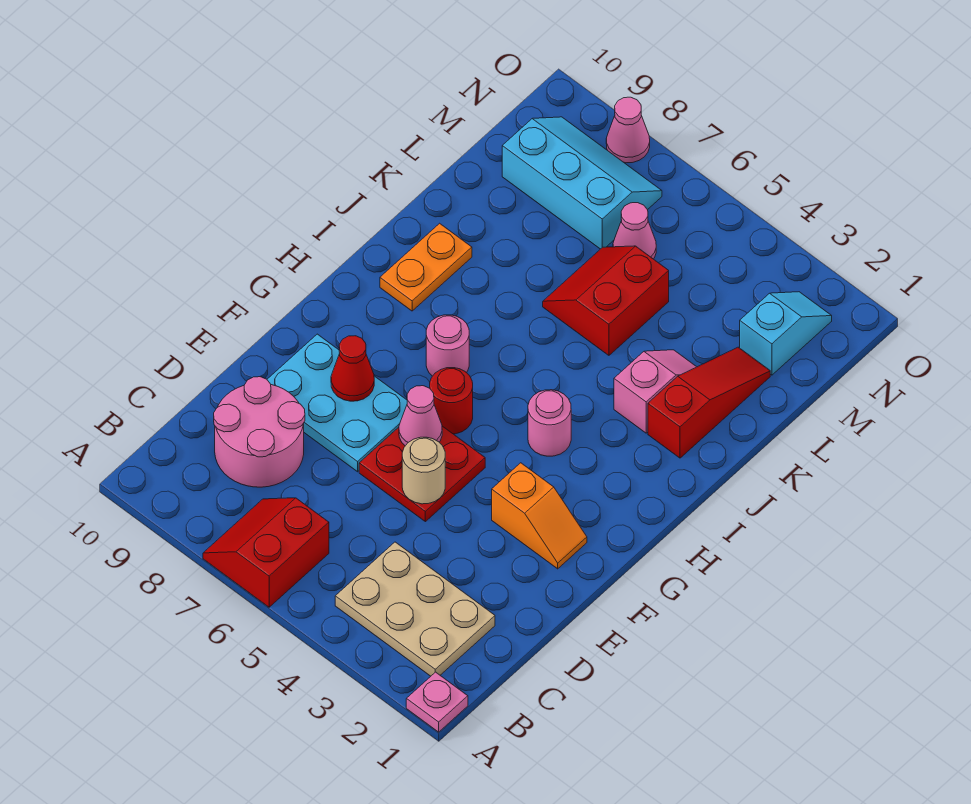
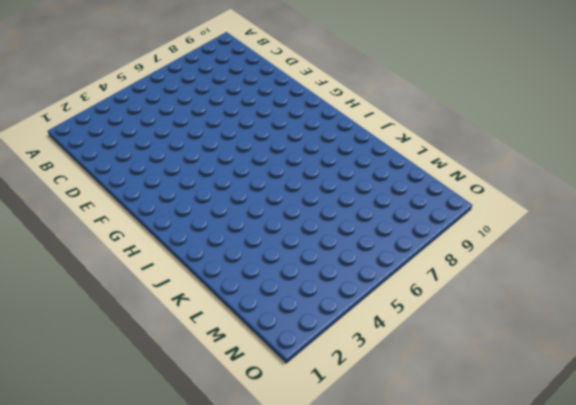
none -> pink 1x1 plate [406,672,468,732]
none -> red 2x2 slope [203,498,329,607]
none -> tan 2x3 plate [335,542,495,676]

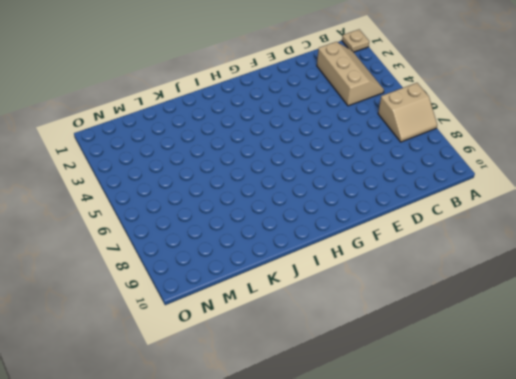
tan 1x1 plate [342,29,369,52] -> pink 1x1 plate [406,672,468,732]
tan 2x2 slope [378,83,437,142] -> red 2x2 slope [203,498,329,607]
tan 2x3 slope [317,42,384,106] -> tan 2x3 plate [335,542,495,676]
none -> pink 2x2 round brick [214,377,305,487]
none -> red 2x2 plate [359,426,485,522]
none -> cyan 2x3 plate [267,334,407,472]

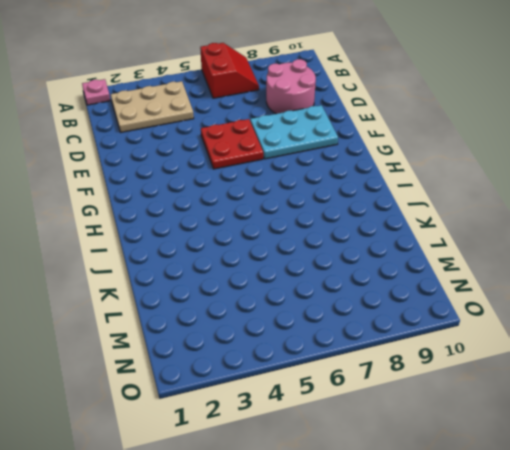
none -> orange 1x2 slope [492,463,587,569]
none -> red 1x1 round brick [430,368,473,434]
none -> pink 1x1 round brick [528,390,571,456]

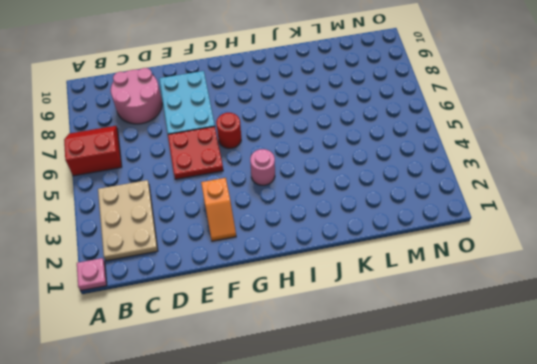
none -> pink 1x1 round brick [426,315,469,376]
none -> orange 1x2 plate [380,223,472,311]
none -> red 1x3 slope [648,347,770,458]

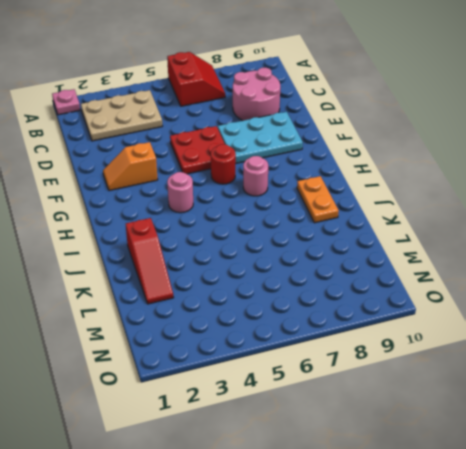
none -> pink 1x2 slope [614,350,696,433]
none -> red 2x2 slope [543,246,669,355]
none -> cyan 1x2 slope [740,292,832,375]

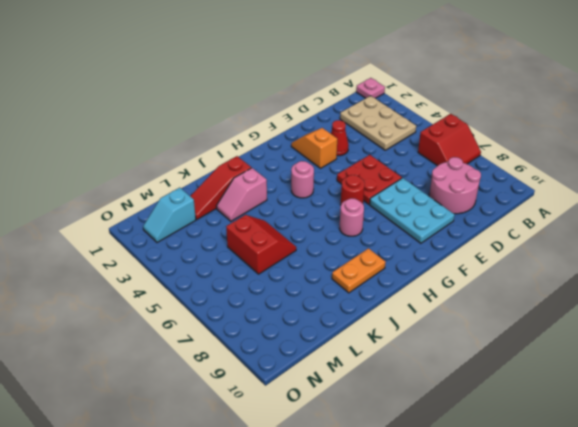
red 1x1 cone [331,120,349,156] -> red 1x1 cone moved to [331,336,374,401]
red 2x2 slope [226,215,296,274] -> red 2x2 slope turned to [543,246,669,355]
none -> pink 1x1 cone [613,203,656,259]
none -> cyan 2x3 slope [502,117,662,249]
none -> pink 1x1 cone [606,97,650,163]

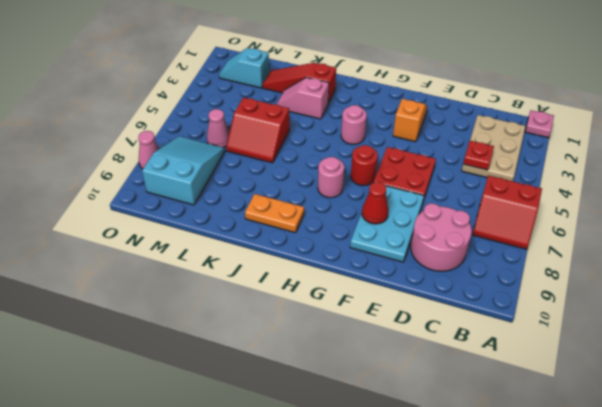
red 1x1 plate [463,141,494,170] -> none
cyan 2x3 slope [142,136,225,205] -> cyan 2x3 slope turned to [502,117,662,249]
none -> tan 1x1 round brick [402,437,445,504]
none -> pink 1x1 cone [399,386,442,446]

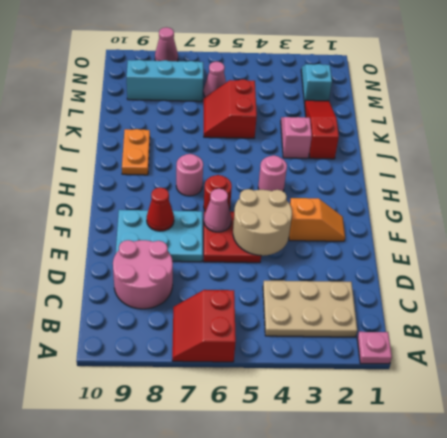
tan 2x2 round brick [233,189,292,256] -> tan 1x1 round brick [402,437,445,504]

